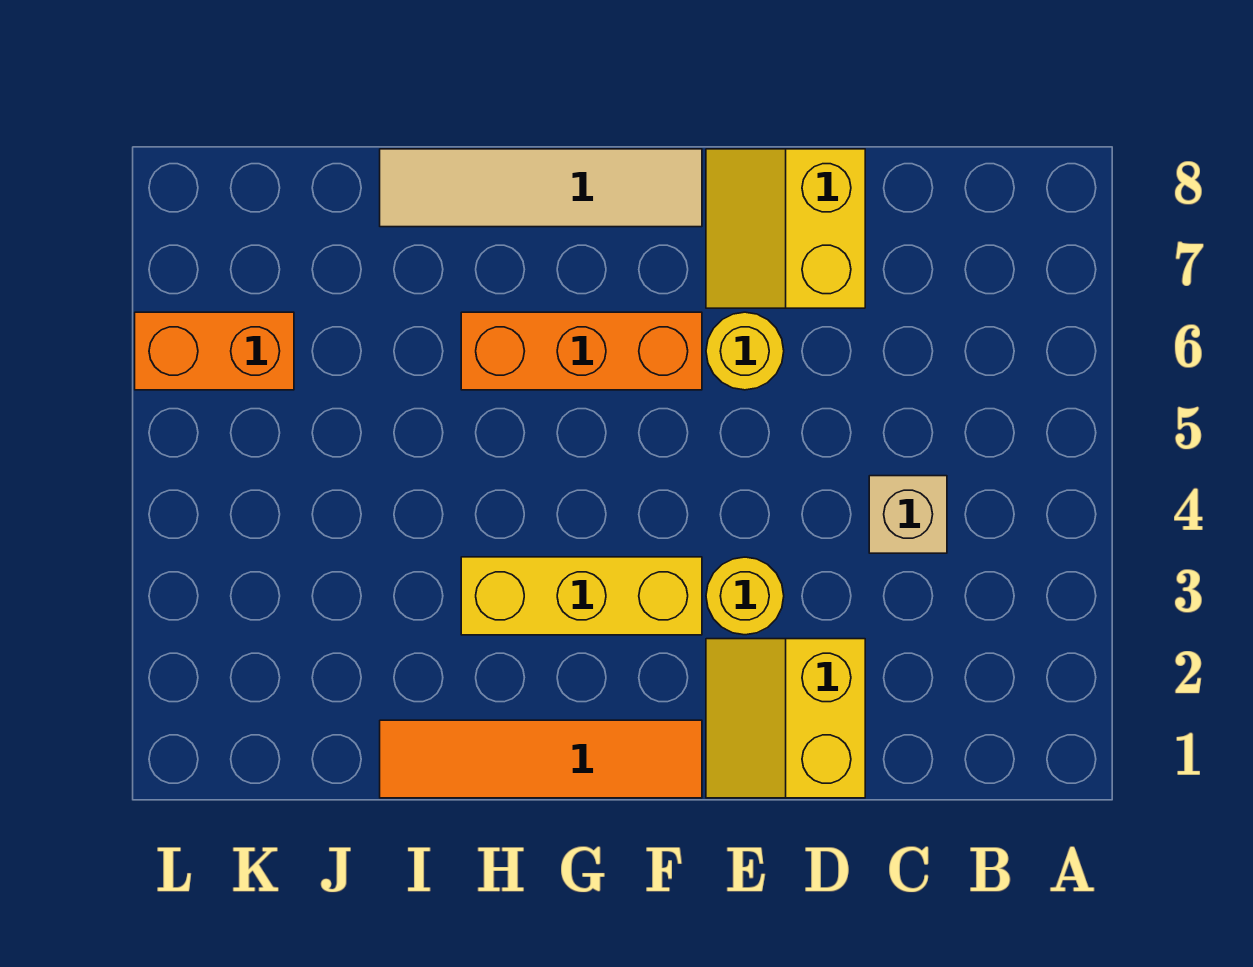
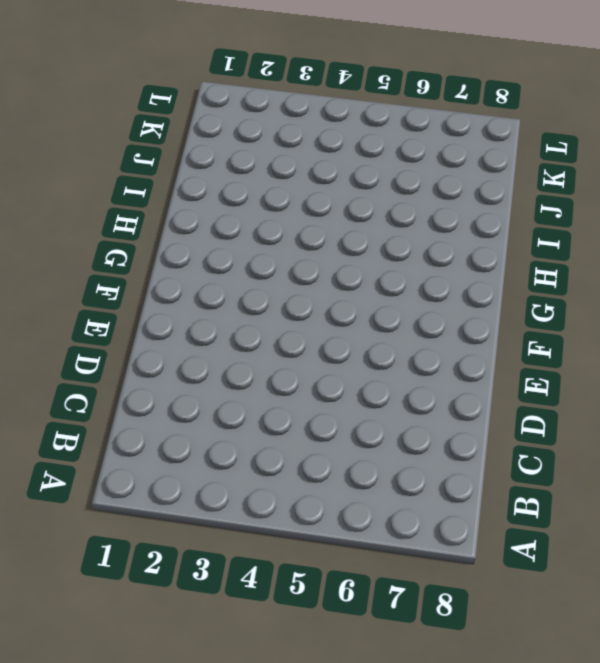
none -> tan 1x1 brick [869,476,947,553]
none -> yellow 2x2 slope [706,639,865,798]

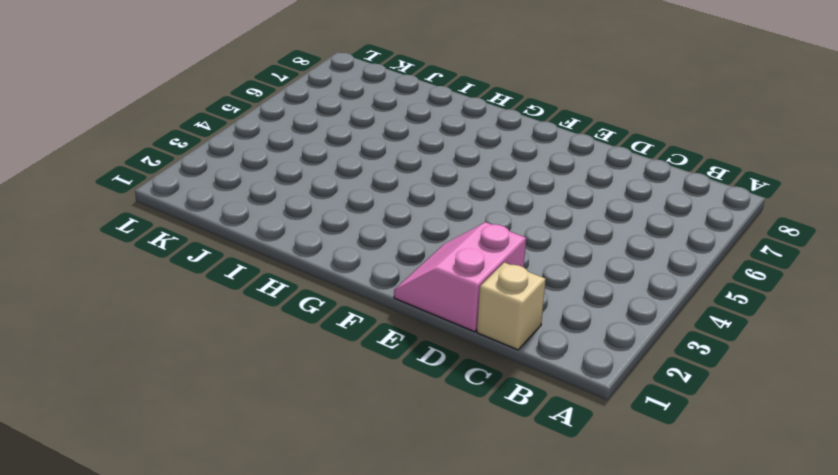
tan 1x1 brick [477,262,546,350] -> tan 1x1 brick moved to [869,476,947,553]
pink 2x2 slope [394,222,526,332] -> yellow 2x2 slope [706,639,865,798]
none -> yellow 2x2 slope [706,149,865,308]
none -> yellow 1x1 round brick [706,557,784,635]

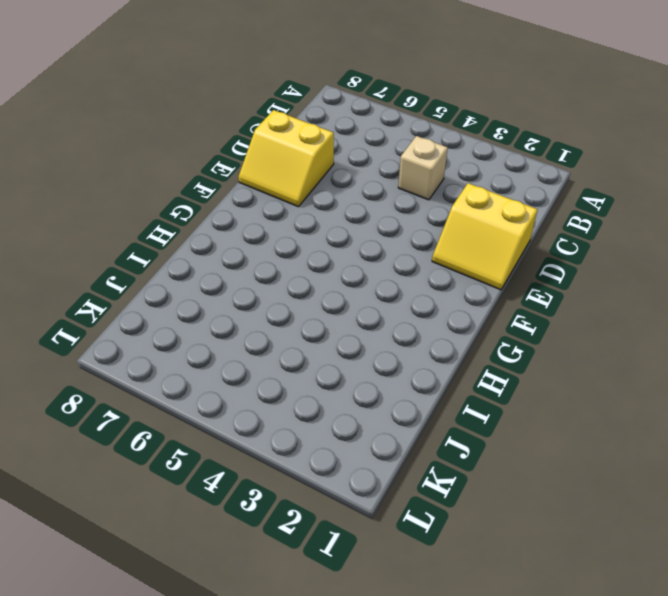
none -> yellow 1x1 round brick [706,557,784,635]
none -> yellow 1x1 round brick [706,312,784,390]

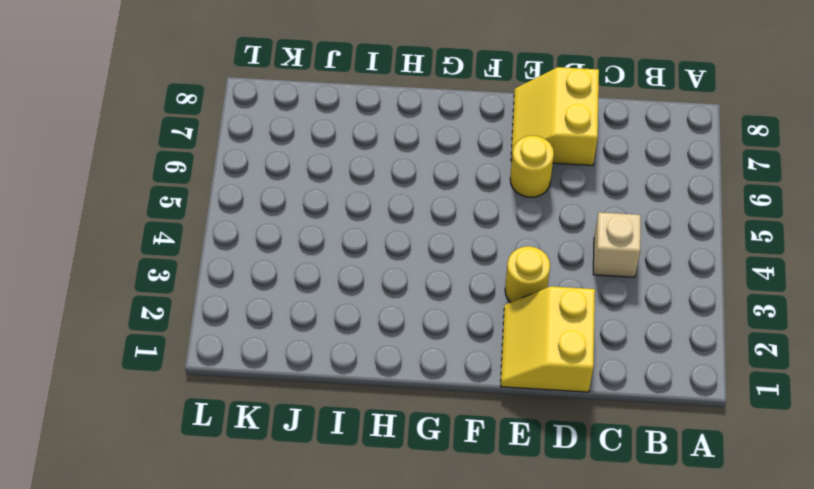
none -> orange 1x4 tile [380,720,702,798]
none -> yellow 1x3 brick [461,557,702,635]

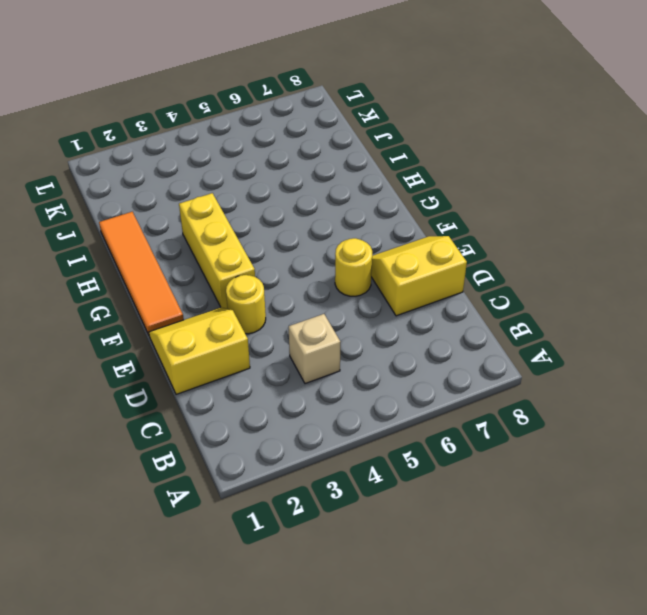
none -> orange 1x3 brick [461,312,702,390]
none -> tan 1x4 tile [380,149,702,227]

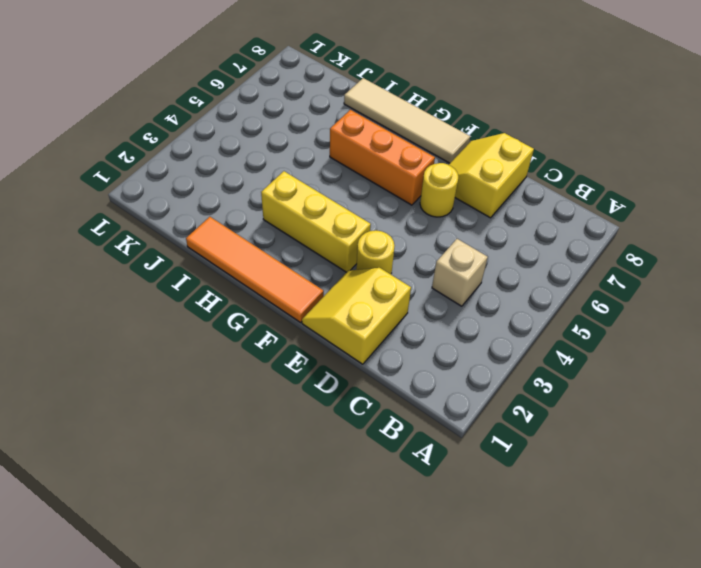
none -> orange 1x2 brick [135,312,294,390]

